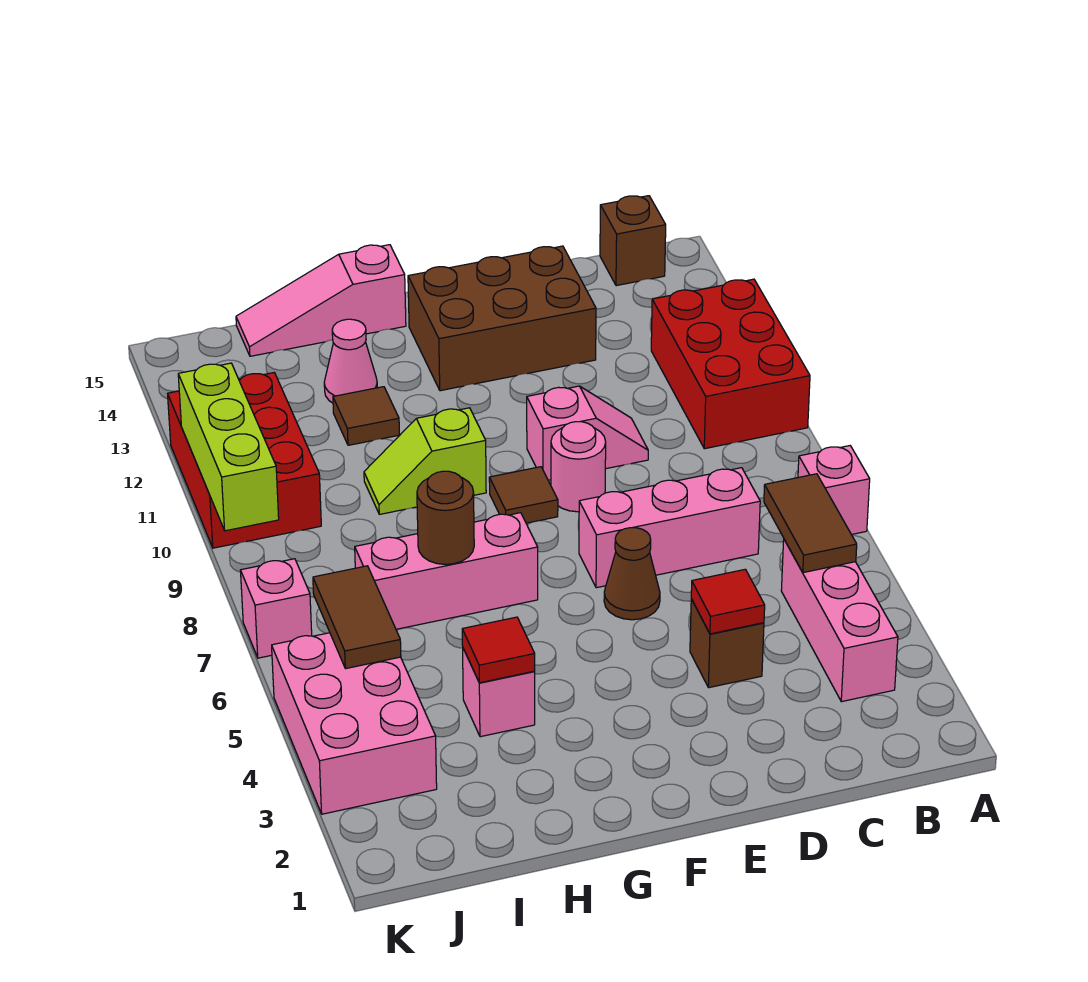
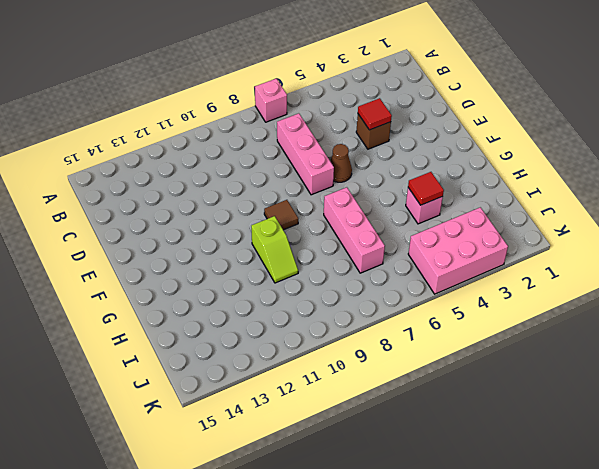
none -> red 2x3 brick [651,279,810,449]
none -> pink 1x3 brick [781,540,898,702]
none -> brown 1x1 brick [600,196,666,286]

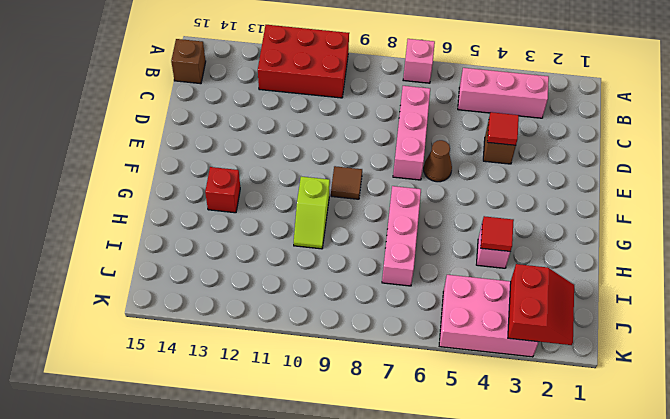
red 1x1 brick [205,167,240,213] -> none
red 2x2 slope [508,264,574,345] -> none
none -> pink 1x2 slope [527,386,648,480]
none -> brown 2x3 brick [408,246,596,391]
none -> pink 1x1 round brick [551,422,606,512]

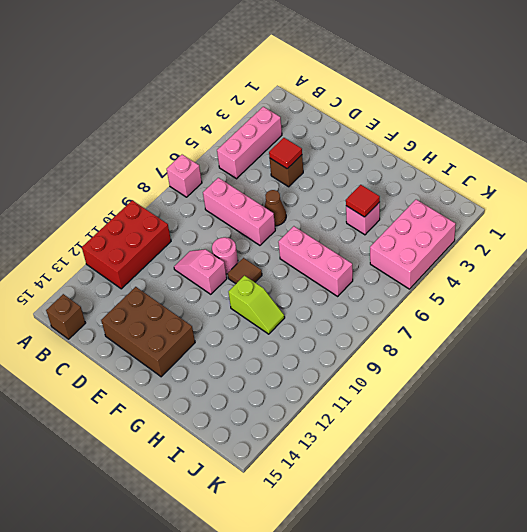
none -> pink 1x3 slope [236,245,406,356]
none -> brown 1x1 tile [333,387,399,445]
none -> pink 1x1 cone [324,319,377,403]

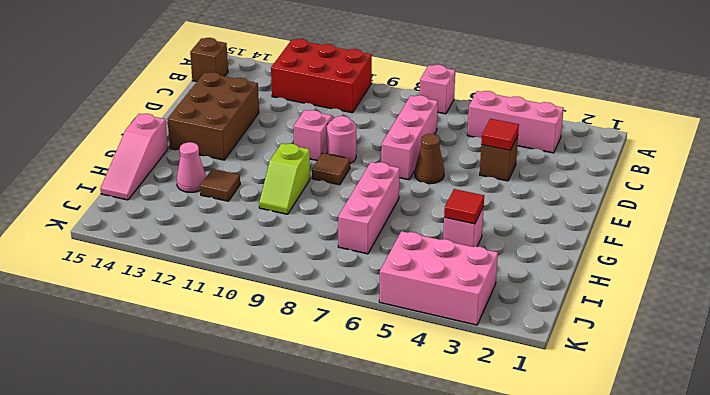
none -> red 2x3 brick [168,373,321,548]
none -> pink 1x1 brick [241,559,312,658]
none -> brown 1x2 tile [764,474,857,573]

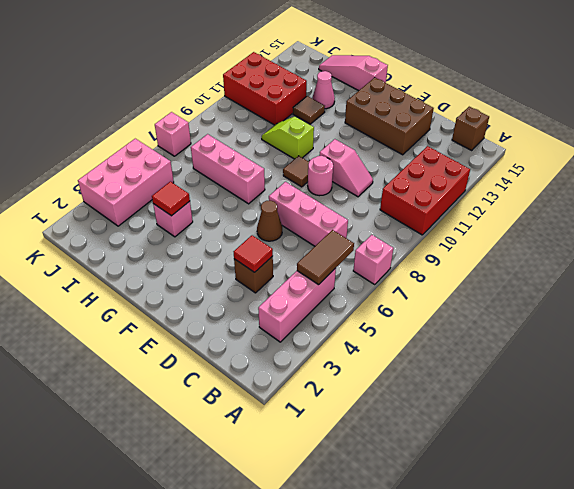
red 2x3 brick [223,52,307,125] -> red 2x3 brick turned to [168,373,321,548]
none -> brown 1x1 round brick [417,471,474,564]
none -> brown 1x2 tile [313,566,401,669]
none -> lime 1x3 brick [178,363,279,531]

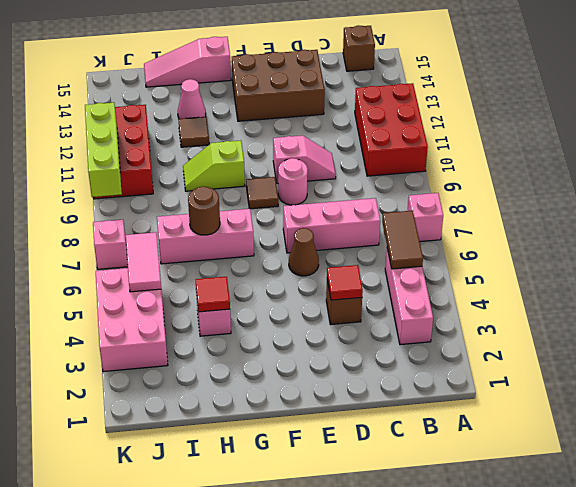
pink 1x2 tile [126,232,161,292] -> brown 1x2 tile [313,566,401,669]

